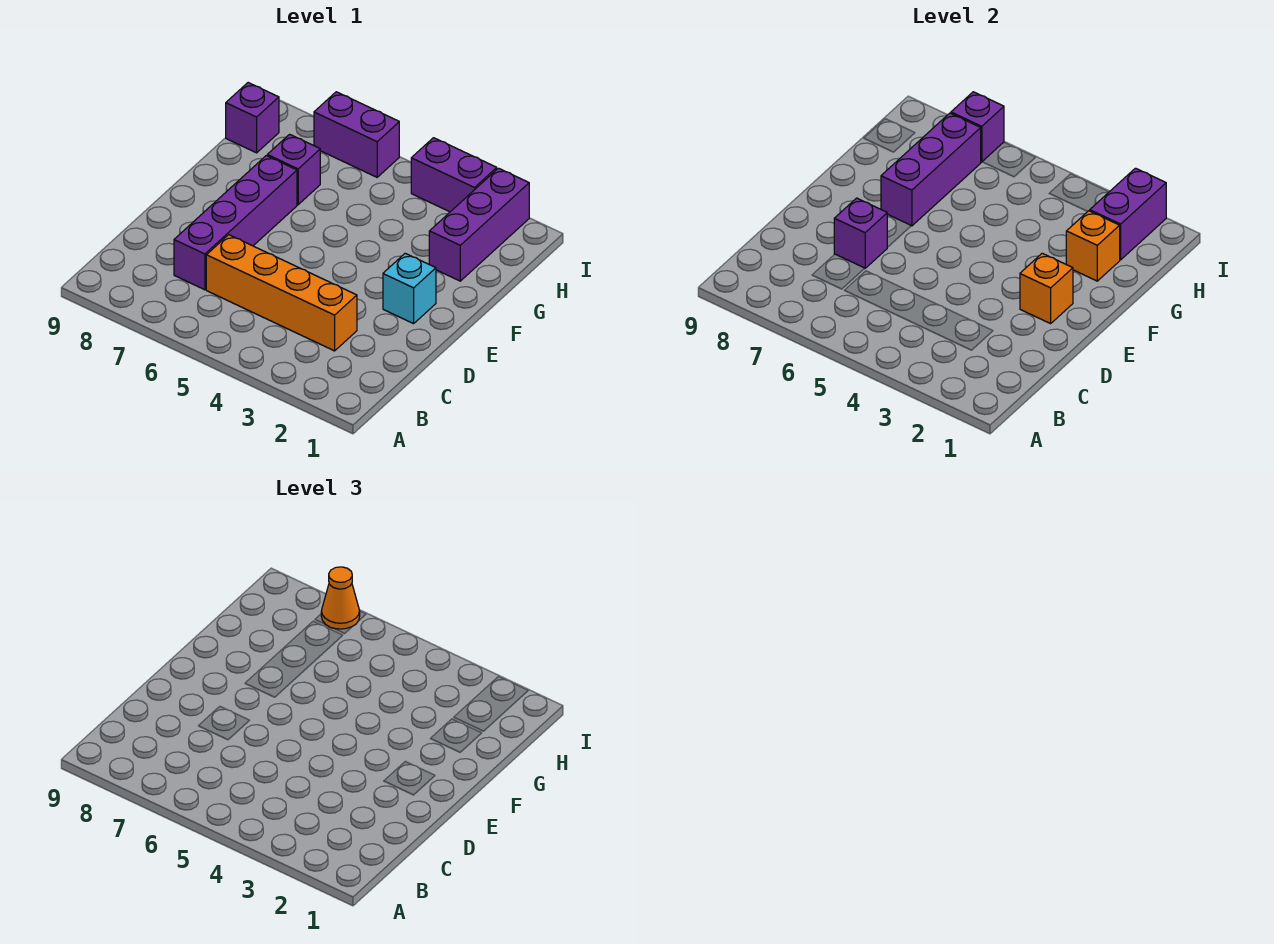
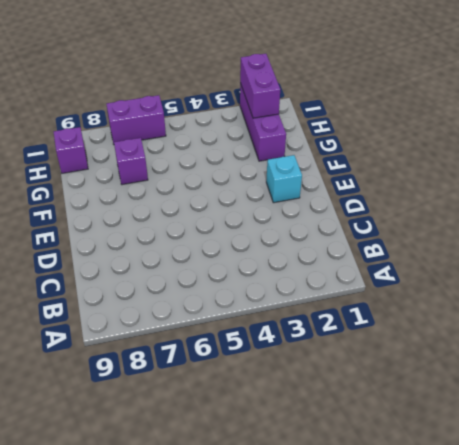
none -> orange 1x4 brick [206,235,357,351]
none -> purple 1x4 brick [174,156,297,290]
none -> purple 1x2 brick [411,138,497,212]

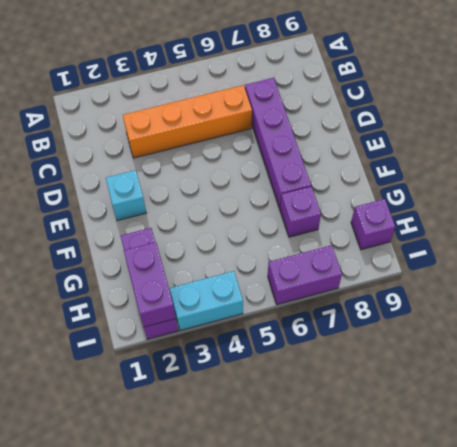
cyan 1x2 brick [169,271,243,331] -> purple 1x2 brick [411,138,497,212]
none -> purple 1x1 brick [834,198,887,268]
none -> orange 1x1 brick [1020,253,1073,324]
none -> purple 1x3 brick [881,113,981,226]

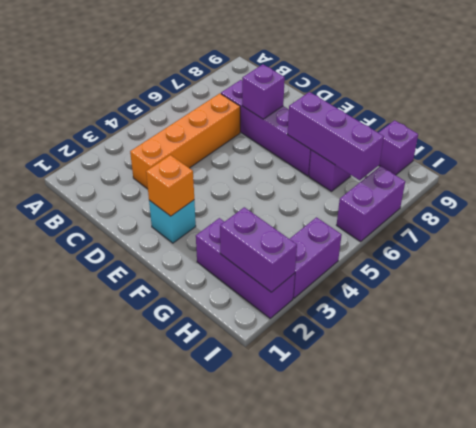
none -> orange 1x1 brick [1066,211,1120,281]
none -> purple 1x1 brick [951,92,1004,162]
none -> orange 1x1 cone [321,567,360,629]

